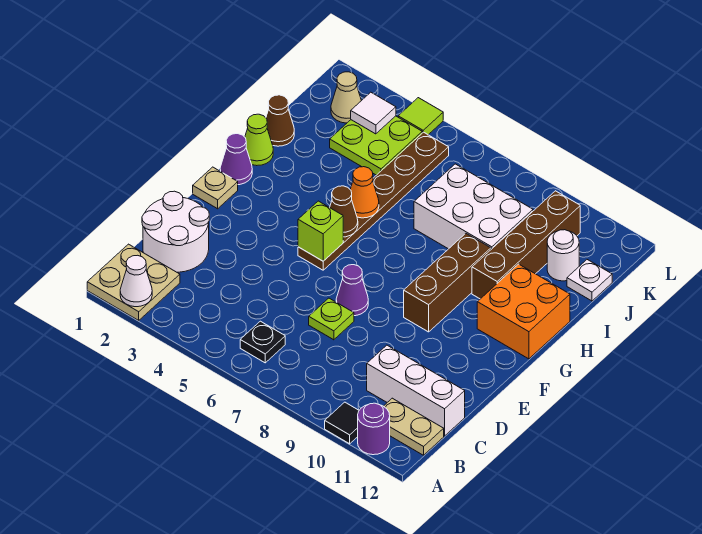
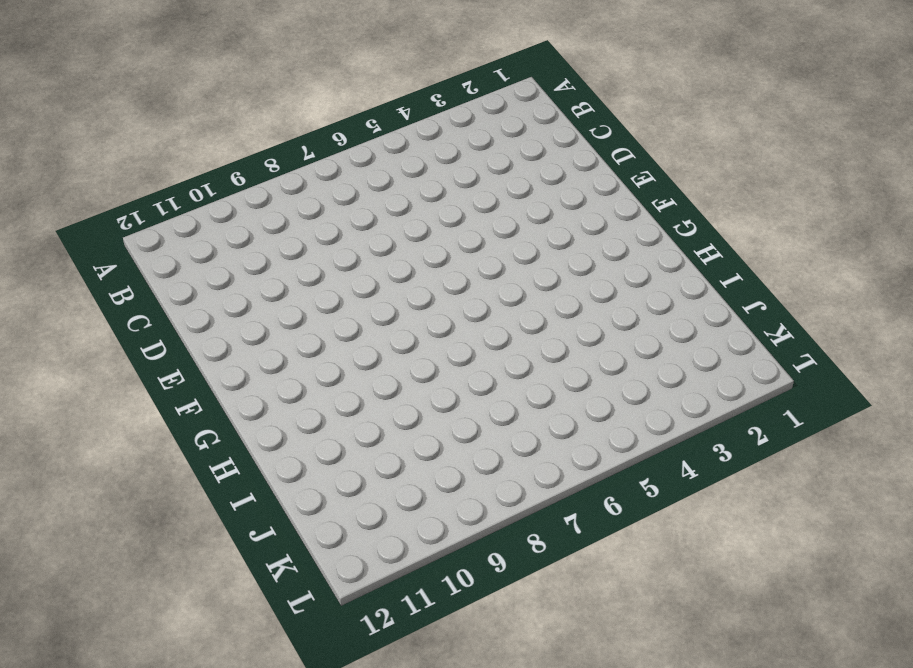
none -> tan 2x2 plate [87,244,180,320]
none -> black 1x1 tile [325,402,359,444]
none -> purple 1x1 round brick [358,403,390,455]

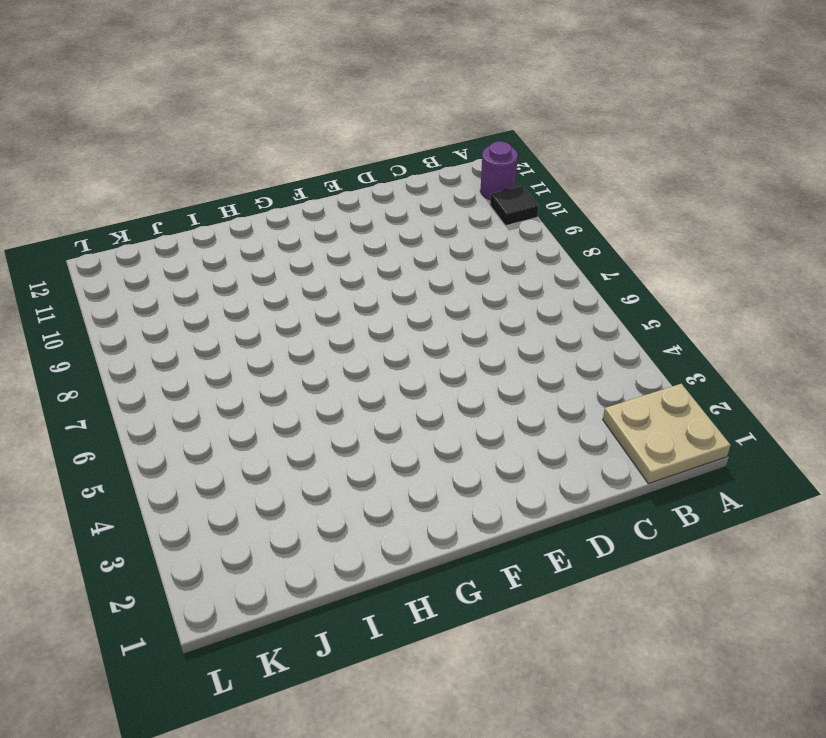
none -> black 1x1 plate [240,321,285,363]
none -> tan 1x2 plate [384,398,444,455]
none -> white 2x2 round brick [142,191,209,272]

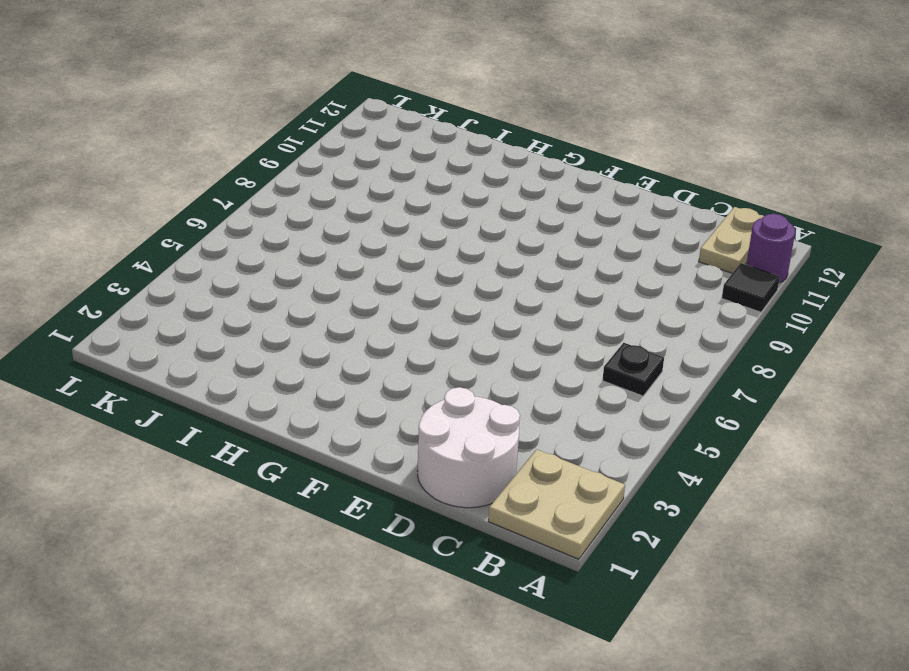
none -> white 1x3 brick [367,345,465,436]
none -> lime 1x1 plate [309,298,354,340]
none -> purple 1x1 cone [336,265,368,316]

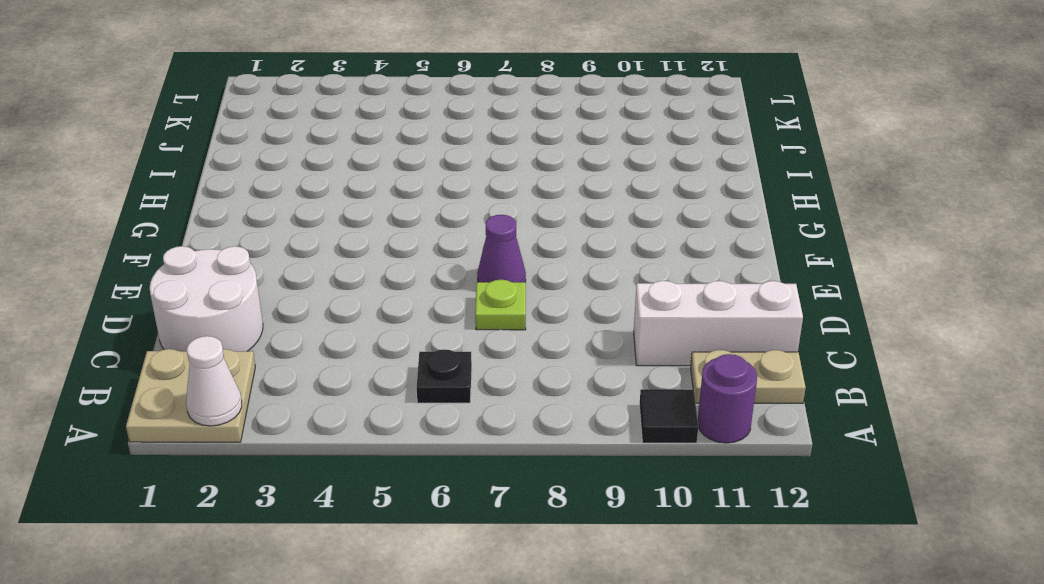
none -> tan 1x1 plate [193,167,238,209]
none -> brown 1x6 plate [298,132,449,270]
none -> brown 1x3 brick [404,234,491,332]

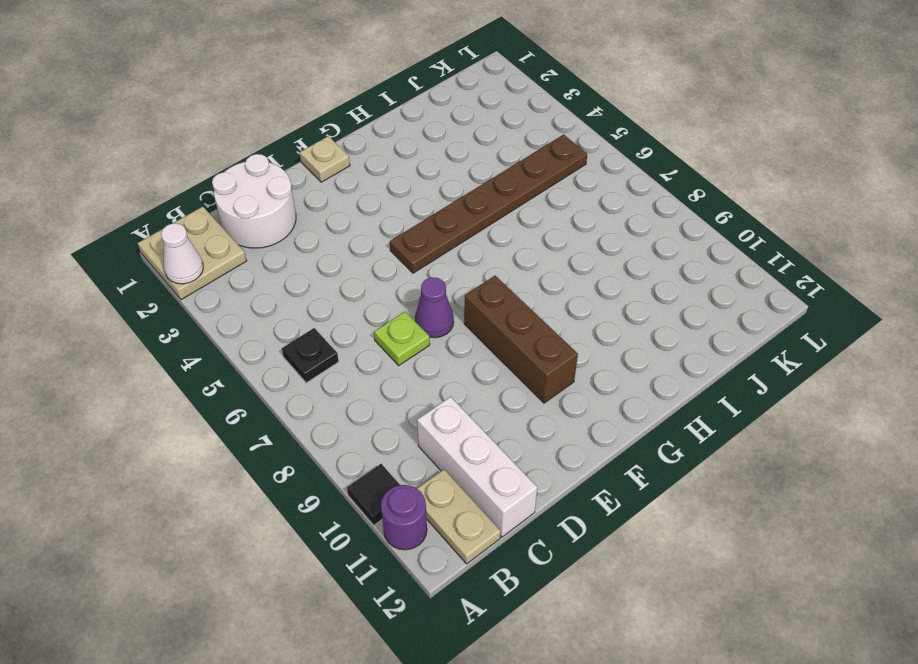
brown 1x3 brick [464,276,578,403] -> brown 1x3 brick turned to [404,234,491,332]
none -> purple 1x1 cone [220,134,252,185]
none -> orange 2x2 brick [477,264,570,359]
none -> lime 1x1 cone [245,114,273,166]

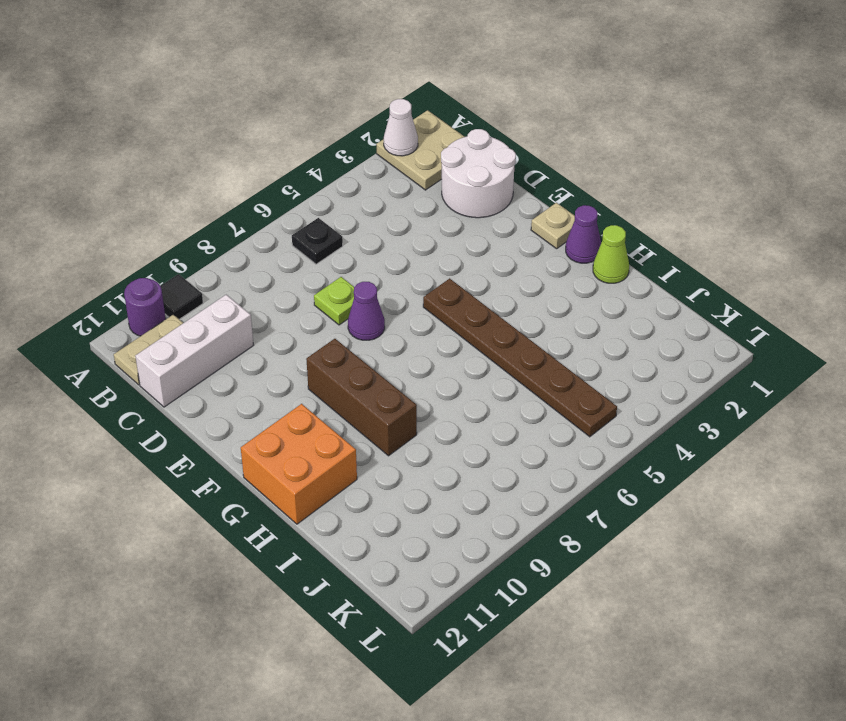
none -> brown 1x4 brick [472,191,580,299]
none -> brown 1x1 cone [266,95,294,146]
none -> white 2x3 brick [414,164,533,249]

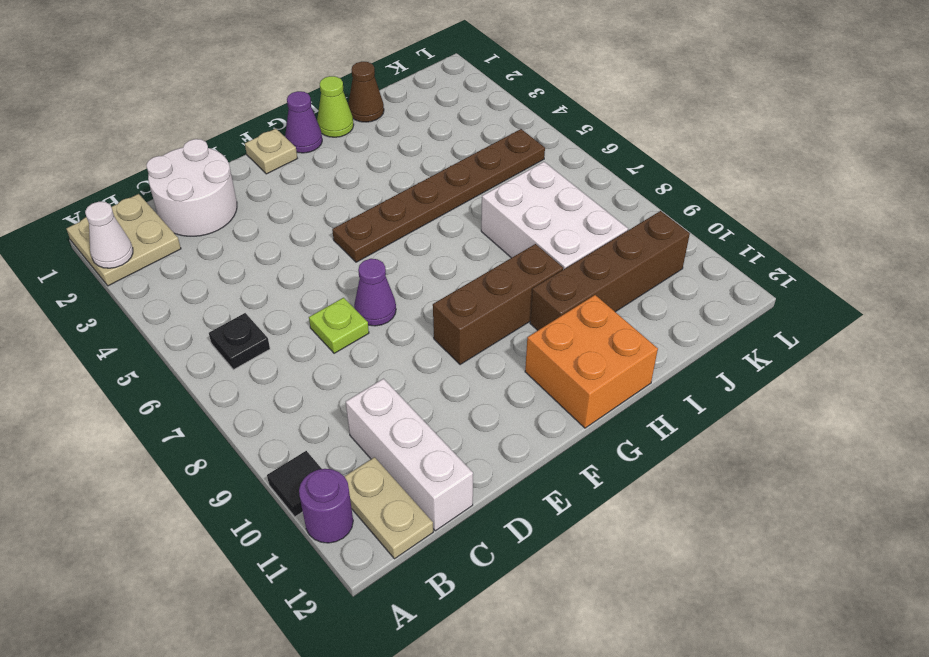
none -> lime 2x2 plate [330,116,422,175]
none -> white 1x1 round brick [547,230,579,281]
none -> white 1x1 plate [567,260,612,301]

